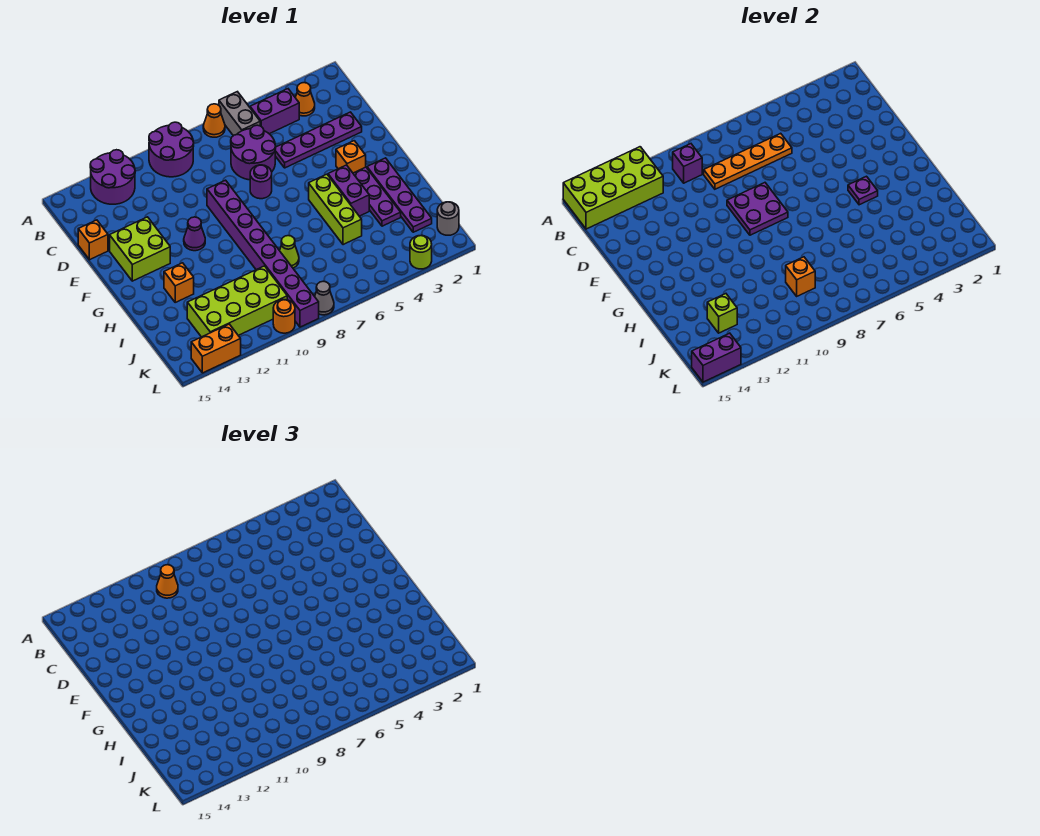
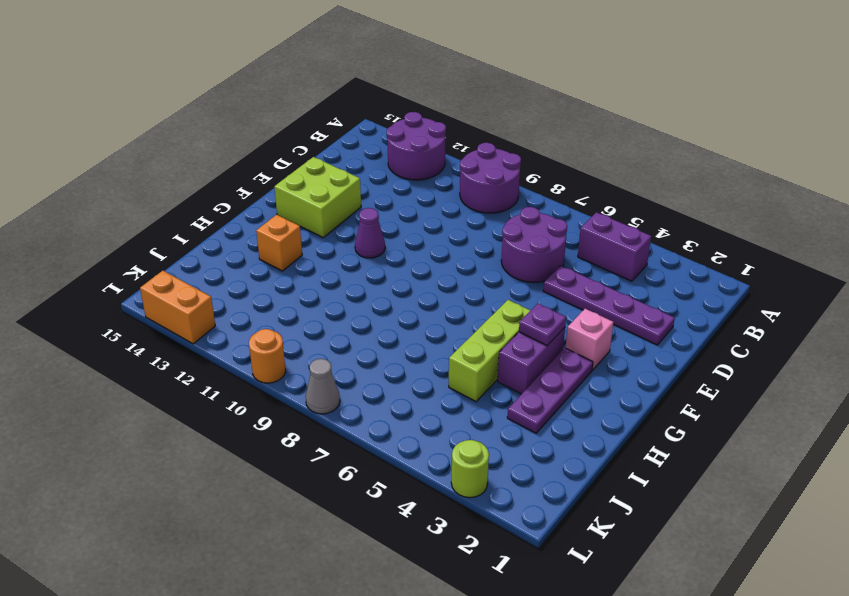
pink 1x1 brick [565,309,614,370] -> orange 1x1 brick [336,141,366,173]
none -> grey 1x2 brick [219,92,260,136]
none -> orange 1x1 cone [203,104,225,137]
none -> orange 1x1 cone [295,83,315,116]
none -> orange 1x1 brick [78,220,108,260]

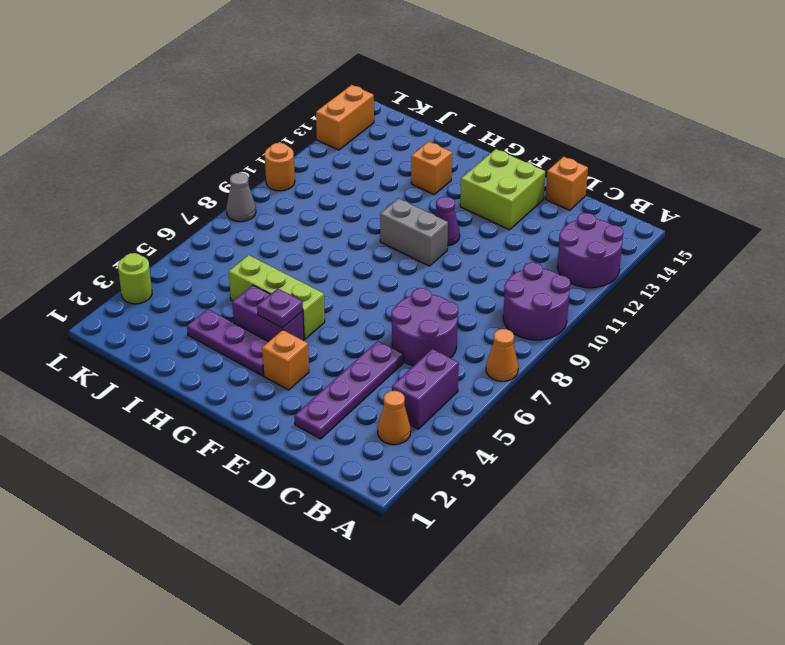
grey 1x2 brick [380,198,448,266] -> grey 1x2 brick moved to [219,92,260,136]
none -> purple 1x1 round brick [250,165,272,199]
none -> purple 1x8 brick [207,180,319,327]
none -> purple 1x4 plate [367,158,432,232]
none -> lime 1x1 cone [280,236,299,268]

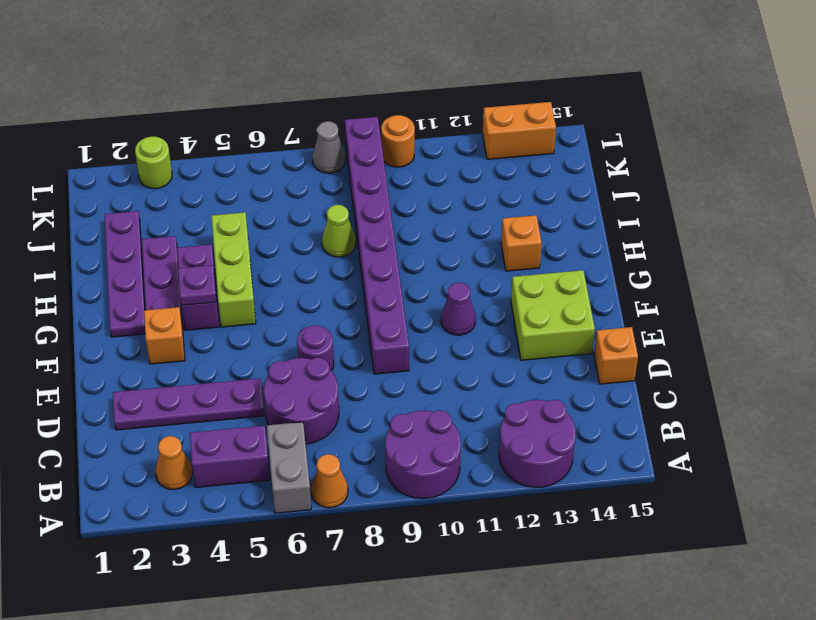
none -> lime 2x4 brick [187,266,287,337]
none -> grey 1x1 round brick [437,202,459,235]
none -> lime 2x4 brick [563,147,663,229]
none -> purple 1x1 brick [673,144,702,183]

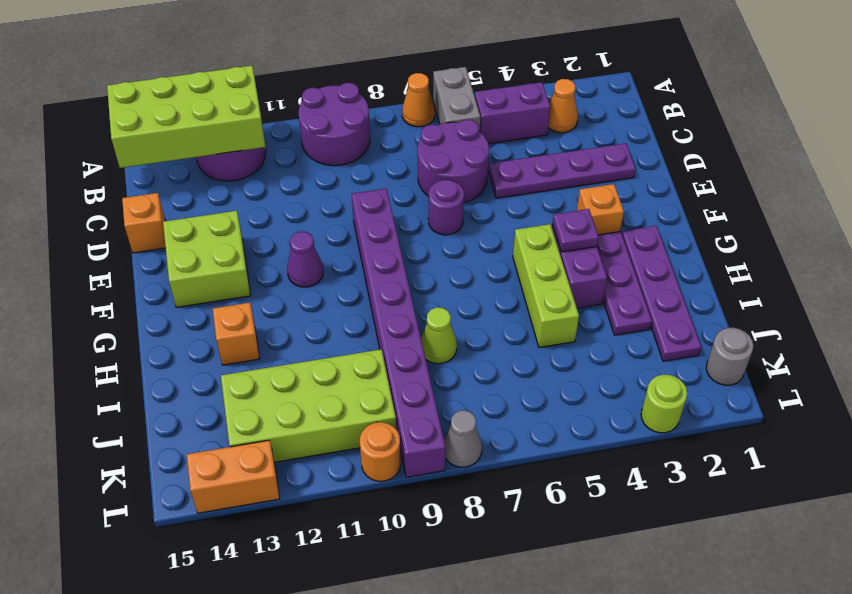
none -> purple 1x1 brick [673,144,702,183]
none -> orange 1x4 plate [704,133,792,189]
none -> purple 2x2 plate [727,183,788,235]
none -> orange 1x1 brick [786,257,815,296]

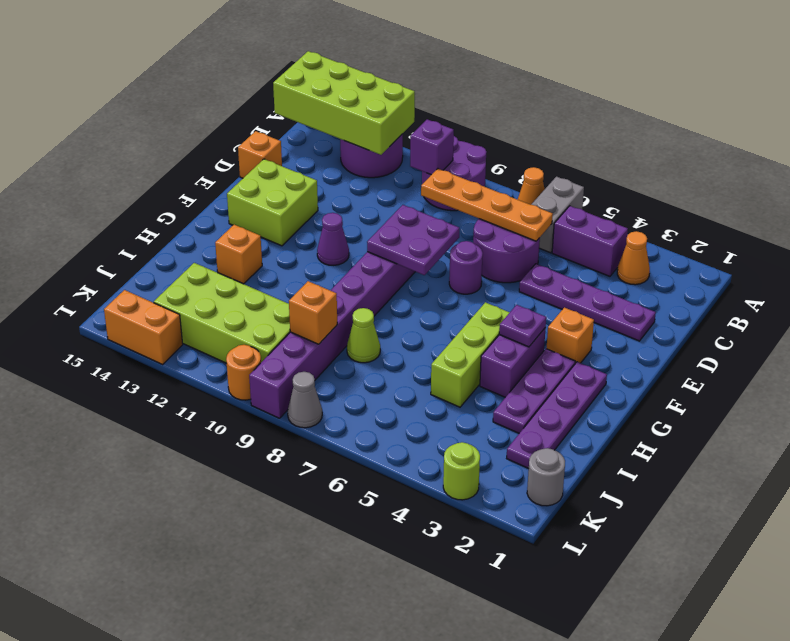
none -> lime 1x1 brick [707,294,737,333]
none -> purple 1x2 brick [692,333,741,382]
none -> orange 1x1 cone [157,565,178,598]

